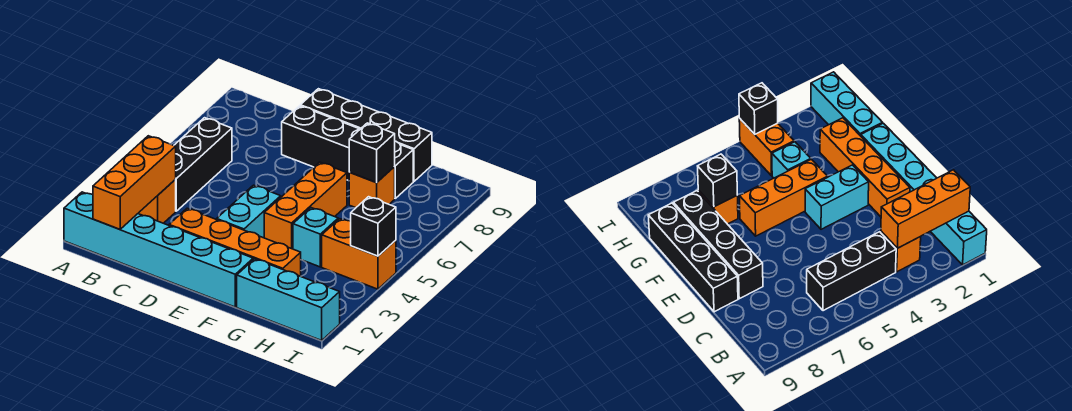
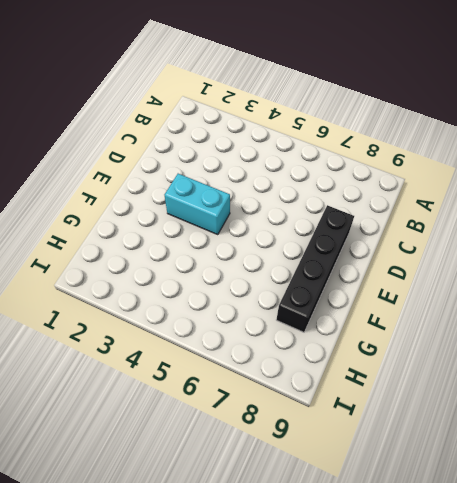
none -> cyan 1x6 brick [64,192,253,307]
none -> orange 1x1 brick [138,180,176,223]
none -> black 1x3 brick [174,118,232,211]

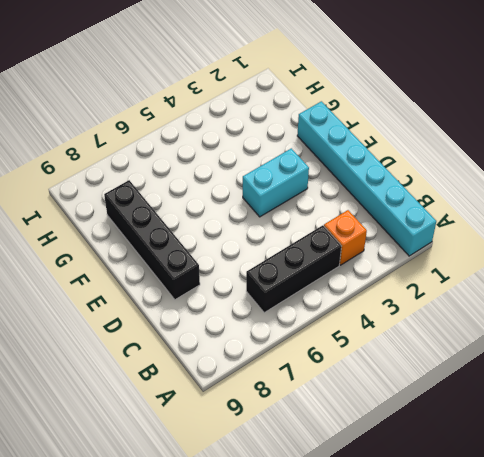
none -> orange 1x4 brick [169,208,301,276]
none -> black 1x4 brick [300,89,432,181]
none -> orange 1x3 brick [264,162,347,249]

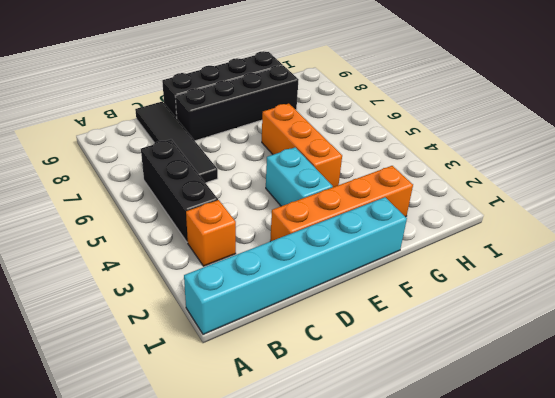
black 1x4 tile [135,101,218,183] -> none
none -> cyan 1x3 brick [237,259,340,340]
none -> cyan 1x1 brick [293,208,338,267]
none -> orange 1x1 brick [349,167,395,208]

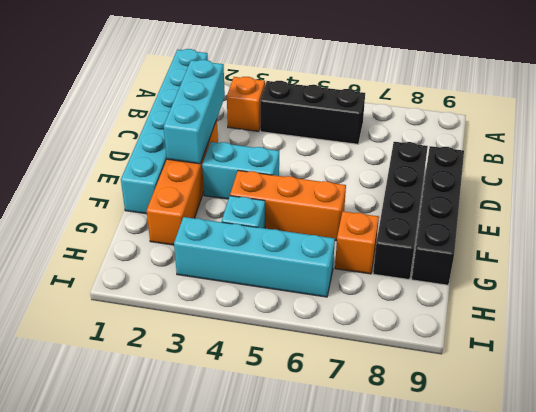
cyan 1x3 brick [164,60,225,164] -> cyan 1x3 brick moved to [237,259,340,340]
cyan 1x4 brick [174,217,335,297] -> orange 1x2 brick [322,219,396,289]
none -> orange 1x3 brick [93,136,176,229]
none -> black 1x1 brick [349,123,395,183]
none -> black 1x1 brick [351,197,396,256]

